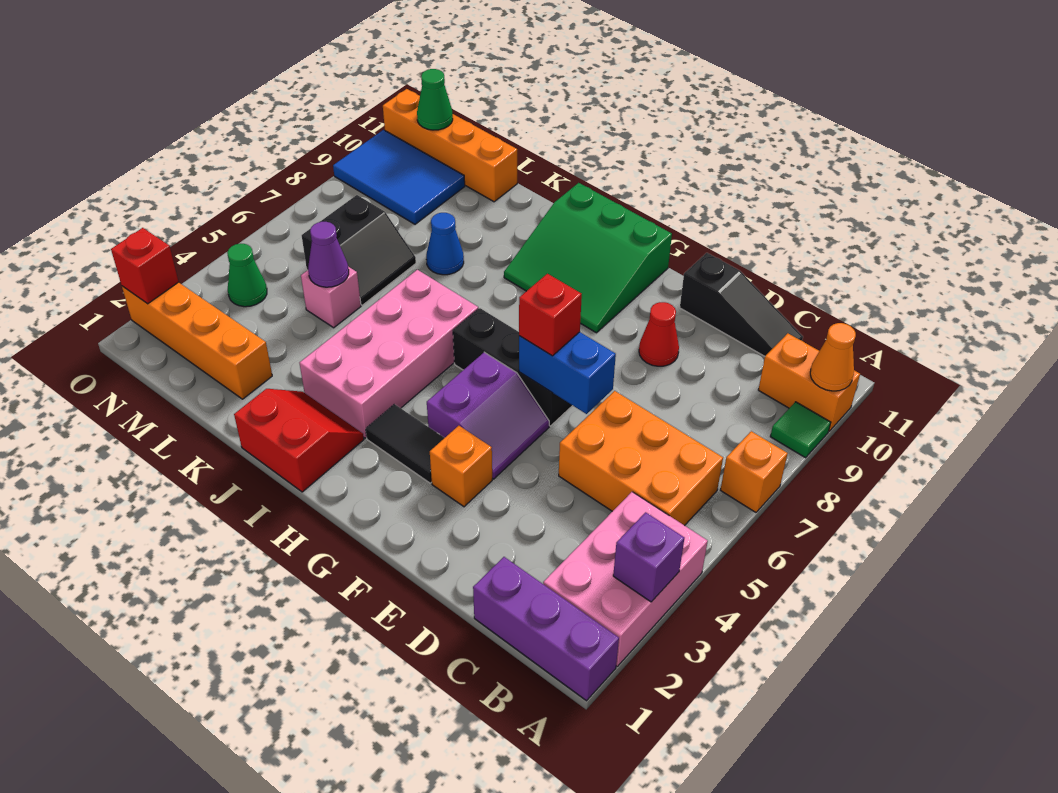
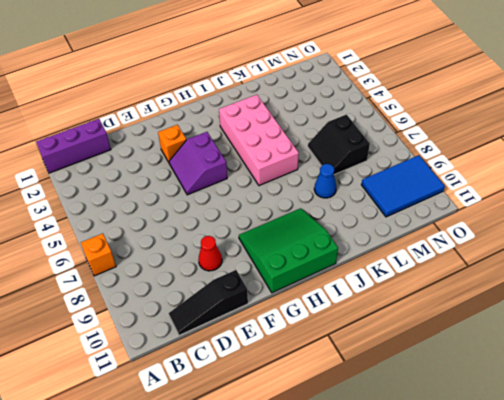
none -> pink 2x3 brick [543,492,708,666]
none -> green 1x1 tile [770,402,831,458]
none -> orange 1x2 brick [758,333,860,431]

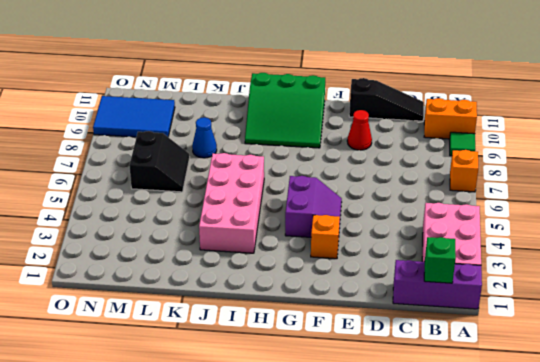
green 1x1 brick [424,237,456,283] -> none
none -> orange 2x3 brick [559,391,723,526]
none -> black 1x3 brick [453,308,573,426]
none -> black 1x2 tile [366,404,444,483]

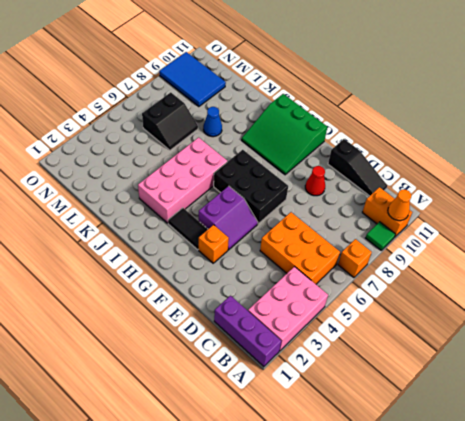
black 2x3 brick [214,150,288,224] -> black 1x3 brick [453,308,573,426]
none -> red 2x2 slope [234,389,364,492]
none -> orange 1x4 brick [122,282,272,399]
none -> pink 1x1 brick [301,267,361,328]

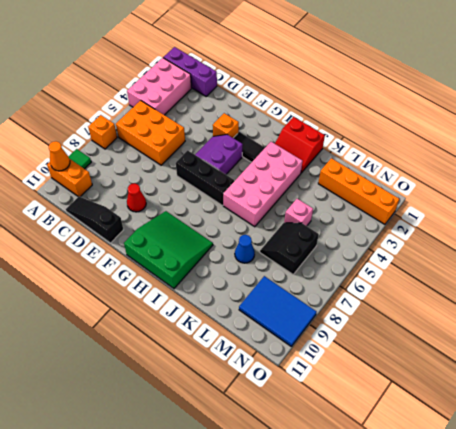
none -> orange 1x4 brick [383,89,517,202]
none -> green 1x1 cone [227,244,267,307]
none -> purple 1x1 brick [613,512,684,602]

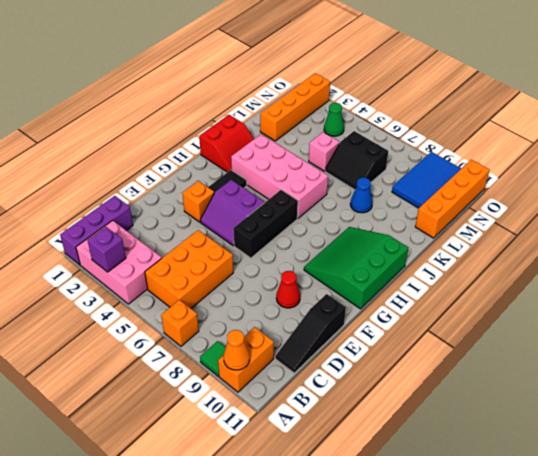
none -> blue 1x2 brick [519,332,616,414]
none -> purple 1x1 cone [308,222,349,287]
none -> green 1x1 cone [417,69,453,130]

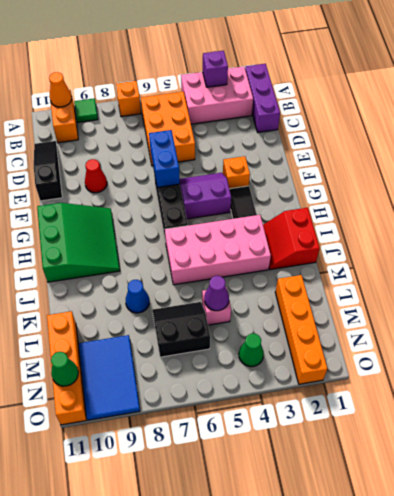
none -> red 1x1 brick [111,228,179,304]
none -> red 1x1 brick [519,274,582,356]

